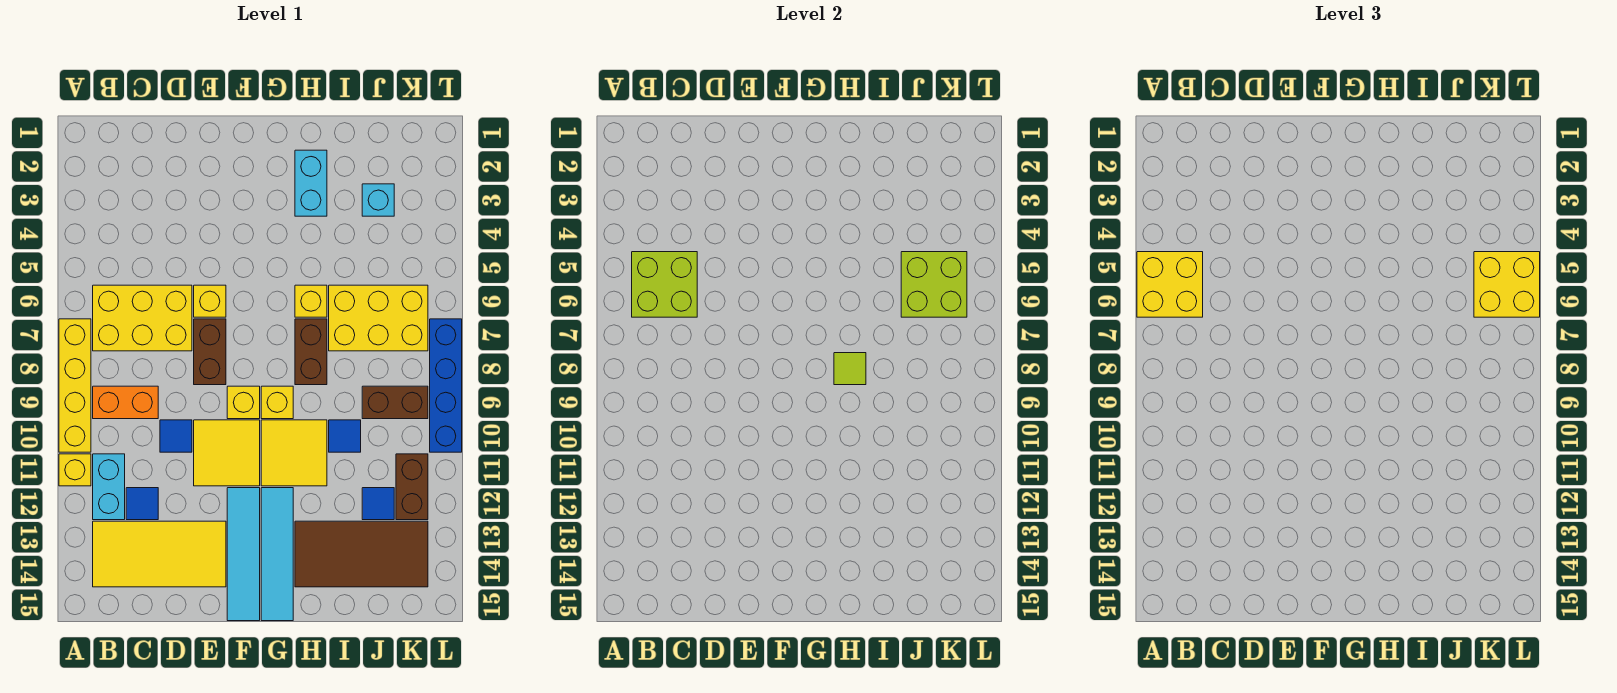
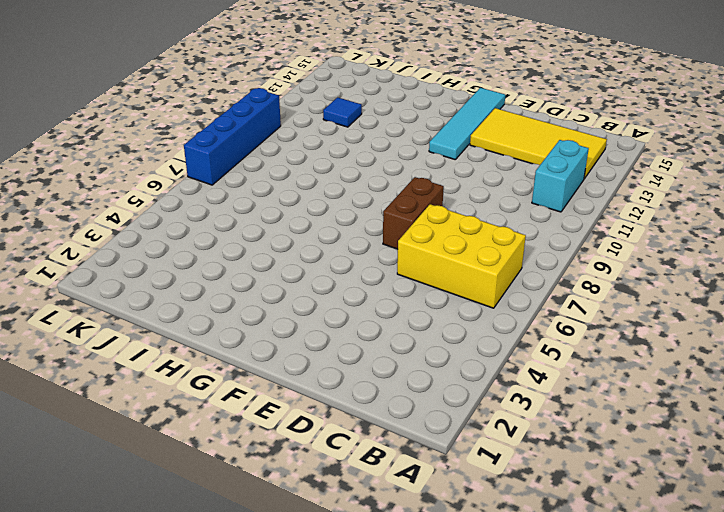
none -> yellow 1x4 brick [59,319,91,452]
none -> yellow 1x1 brick [59,454,91,486]
none -> orange 1x2 brick [93,386,158,419]
none -> blue 1x1 tile [126,488,158,520]

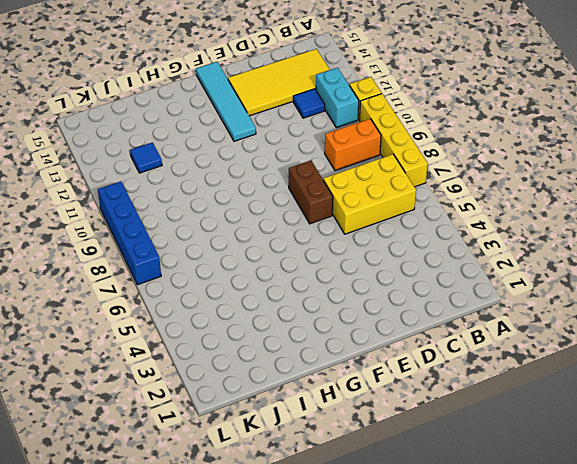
none -> blue 1x1 tile [160,420,192,452]
none -> yellow 1x1 brick [194,285,226,317]
none -> yellow 2x2 tile [194,420,260,486]
none -> yellow 1x1 brick [227,386,260,419]

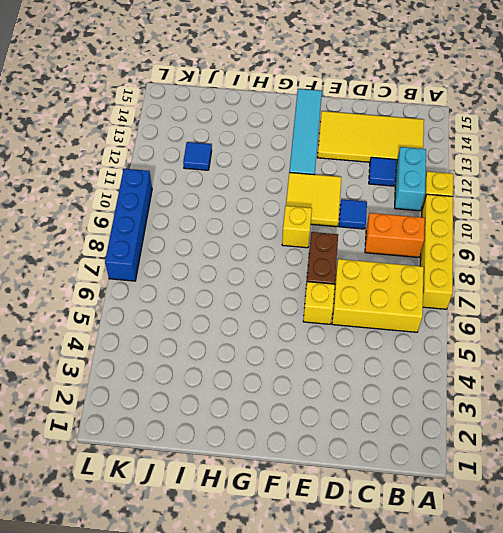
none -> yellow 1x1 brick [261,386,293,419]
none -> yellow 2x2 tile [261,420,327,486]
none -> cyan 1x4 tile [261,488,293,621]
none -> cyan 1x2 brick [295,150,327,216]

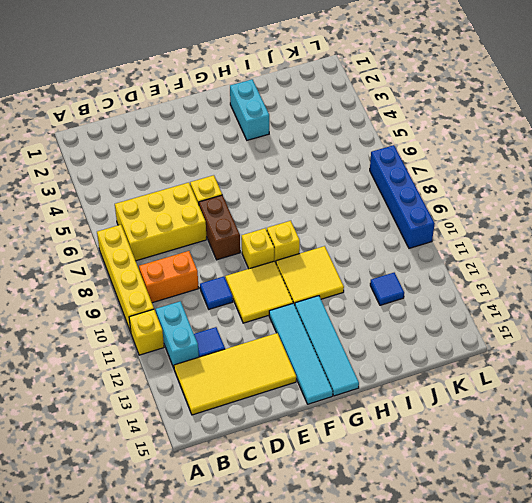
none -> yellow 1x1 brick [295,285,327,317]
none -> brown 1x2 brick [295,319,327,385]
none -> brown 2x4 tile [295,521,428,587]
none -> yellow 2x3 brick [329,285,428,351]

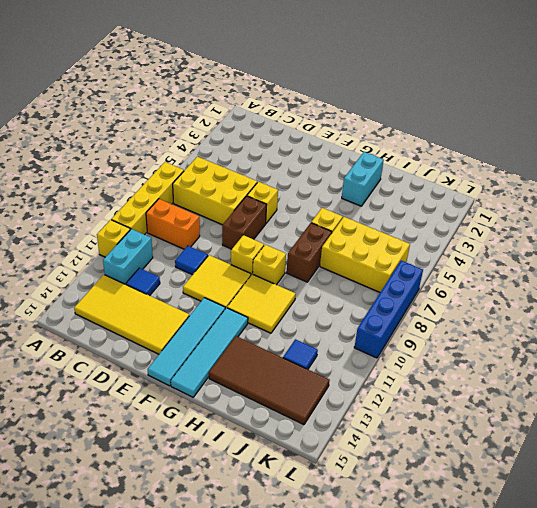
none -> blue 1x1 tile [329,420,361,452]
none -> cyan 1x1 brick [362,184,394,216]
none -> brown 1x2 brick [362,386,428,419]
none -> brown 1x2 brick [396,454,428,520]

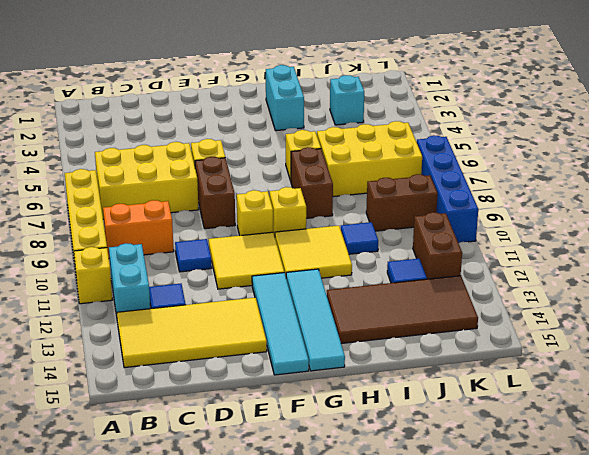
none -> lime 2x2 brick [632,252,697,317]
none -> lime 1x1 tile [834,353,866,385]
none -> lime 2x2 brick [901,252,967,317]
none -> yellow 2x2 brick [1137,252,1203,317]

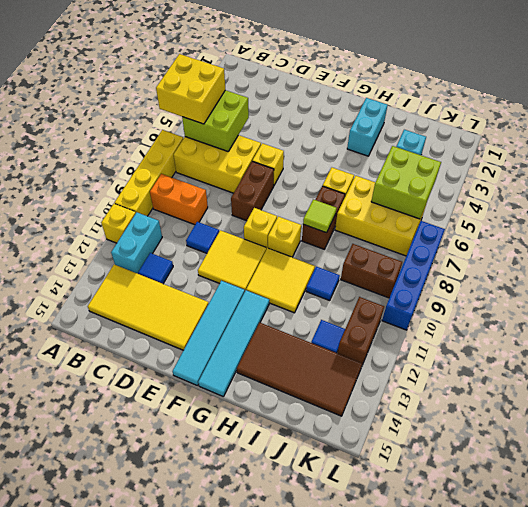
none -> yellow 2x2 brick [1474,252,1540,317]

